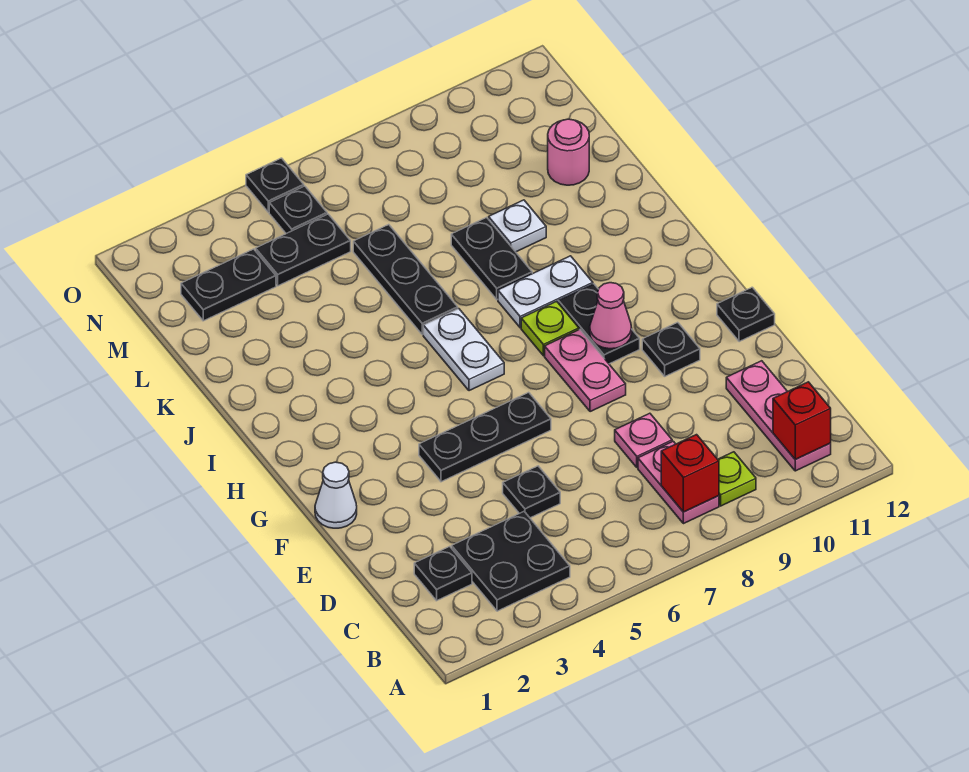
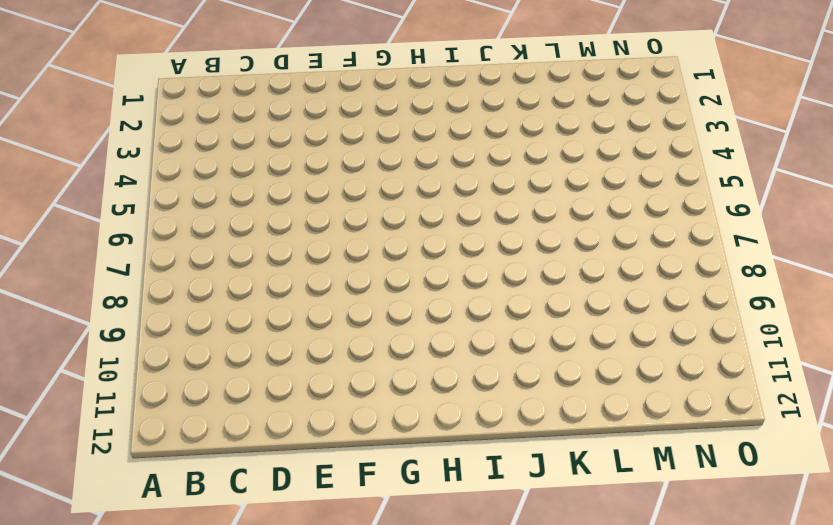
none -> black 2x2 plate [452,512,570,611]
none -> pink 1x2 plate [638,441,719,524]
none -> lime 1x1 plate [718,452,756,506]

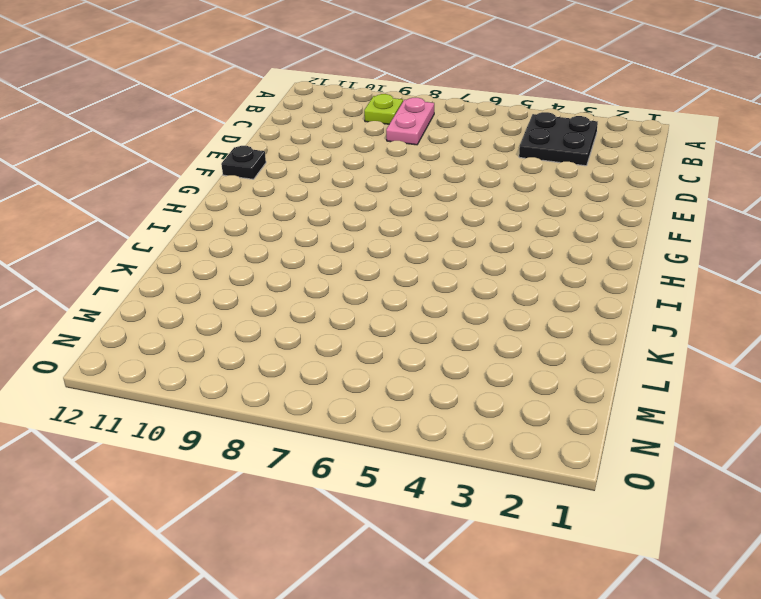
none -> pink 1x3 plate [726,361,831,471]
none -> black 1x1 plate [414,546,472,601]
none -> black 1x1 plate [503,466,560,518]

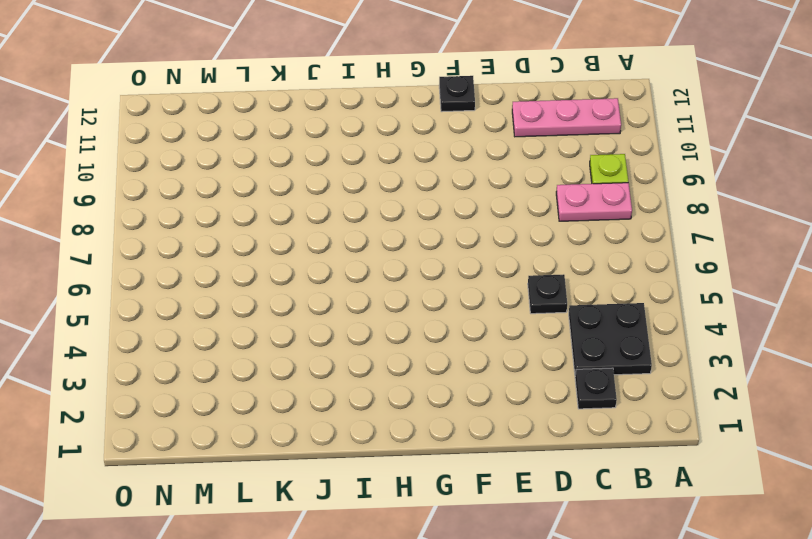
none -> pink 1x1 plate [615,413,672,467]
none -> white 1x1 cone [315,462,357,528]
none -> black 1x3 plate [419,392,551,482]

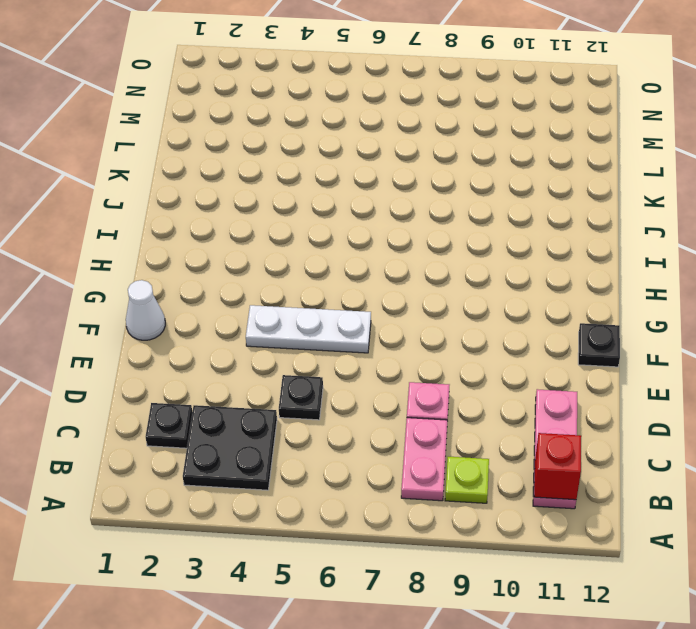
white 1x3 plate [246,305,371,353] -> black 1x3 plate [419,392,551,482]
none -> pink 1x2 plate [545,330,626,412]
none -> black 1x1 plate [642,322,700,376]
none -> black 1x2 plate [559,284,640,364]

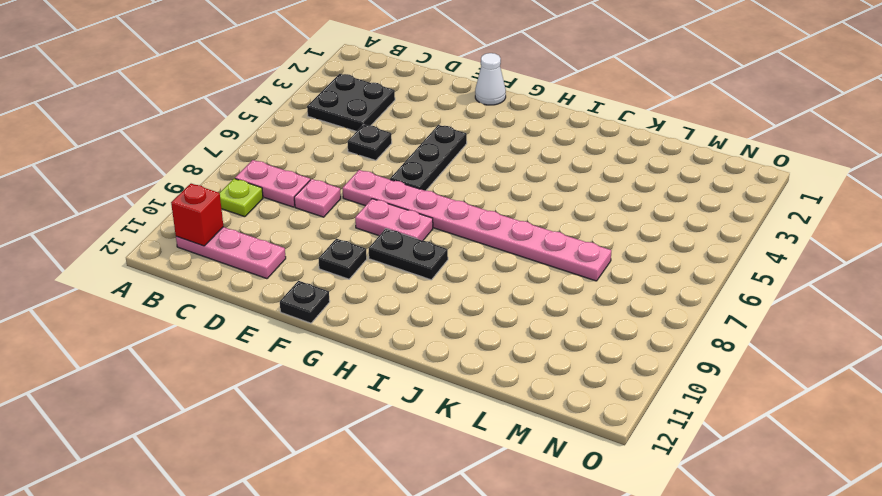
pink 1x8 plate [342,170,611,281] -> none
none -> black 1x1 plate [414,546,472,601]
none -> white 1x2 plate [423,309,504,391]
none -> lime 1x1 plate [521,301,579,356]

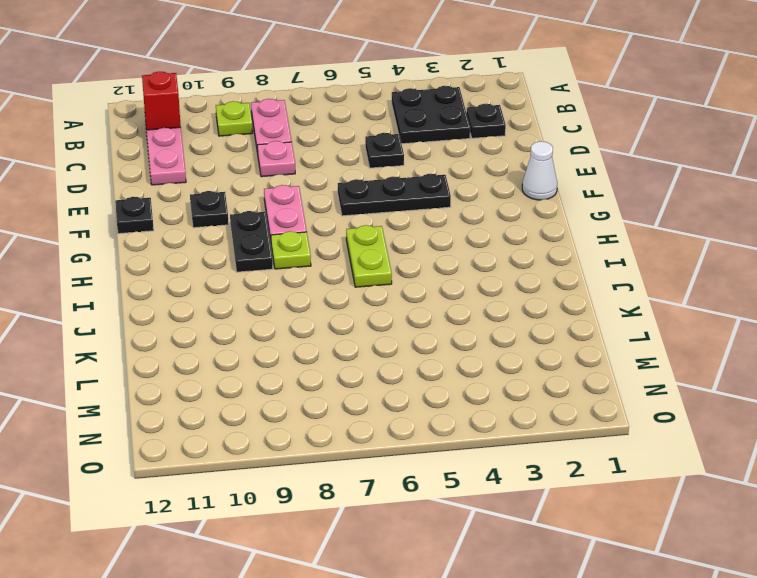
lime 1x2 plate [346,225,392,287] -> white 1x2 plate [423,309,504,391]
none -> white 1x2 plate [498,256,593,328]
none -> black 1x3 plate [353,225,458,335]
none -> black 1x2 plate [451,217,532,300]

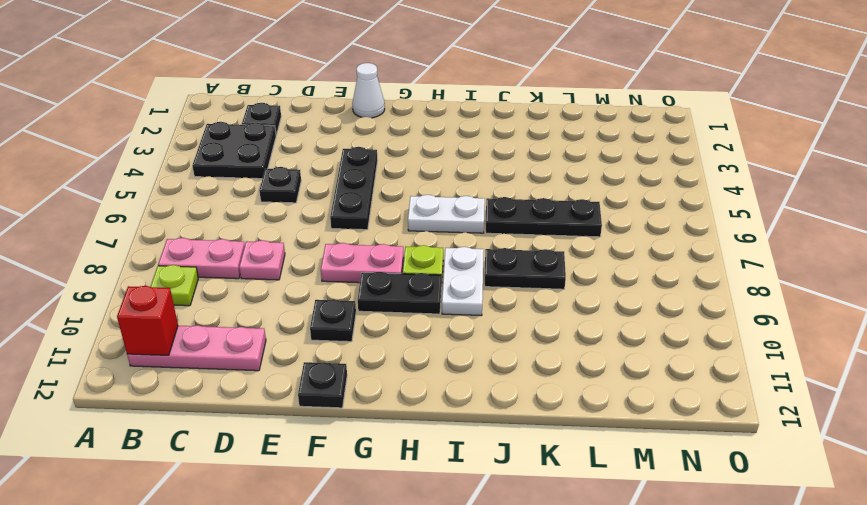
none -> white 1x1 plate [489,200,546,252]
none -> pink 1x1 round brick [548,119,589,185]
none -> black 1x2 plate [181,249,276,321]

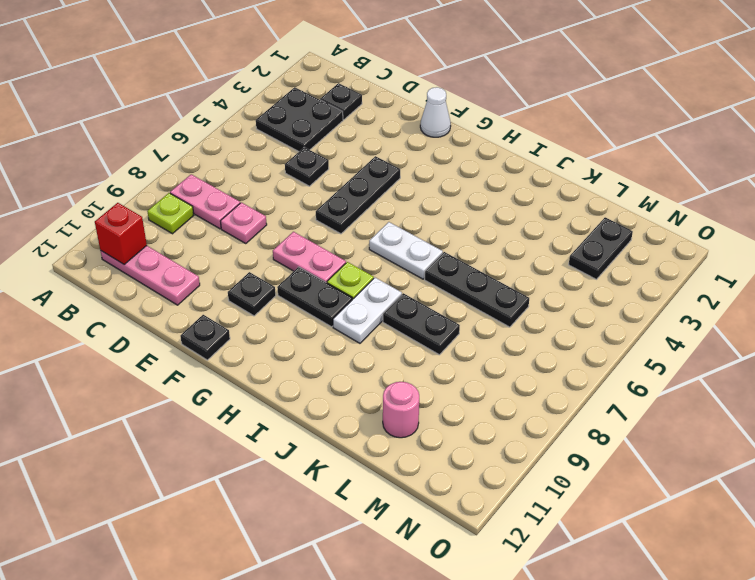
none -> white 1x1 plate [489,200,546,252]
none -> black 1x2 plate [256,214,351,286]
none -> black 1x1 plate [269,186,327,234]

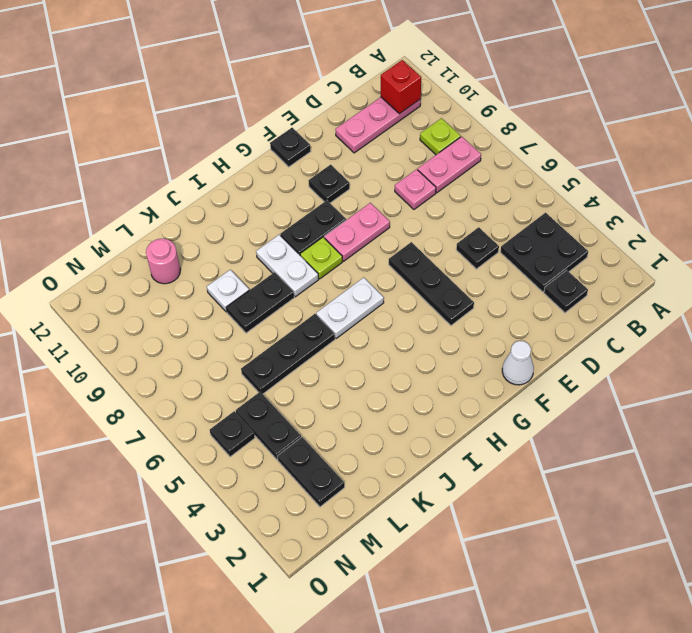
none -> black 1x1 plate [246,158,304,212]
none -> red 1x1 brick [661,435,719,512]
none -> pink 1x1 cone [590,283,632,349]

